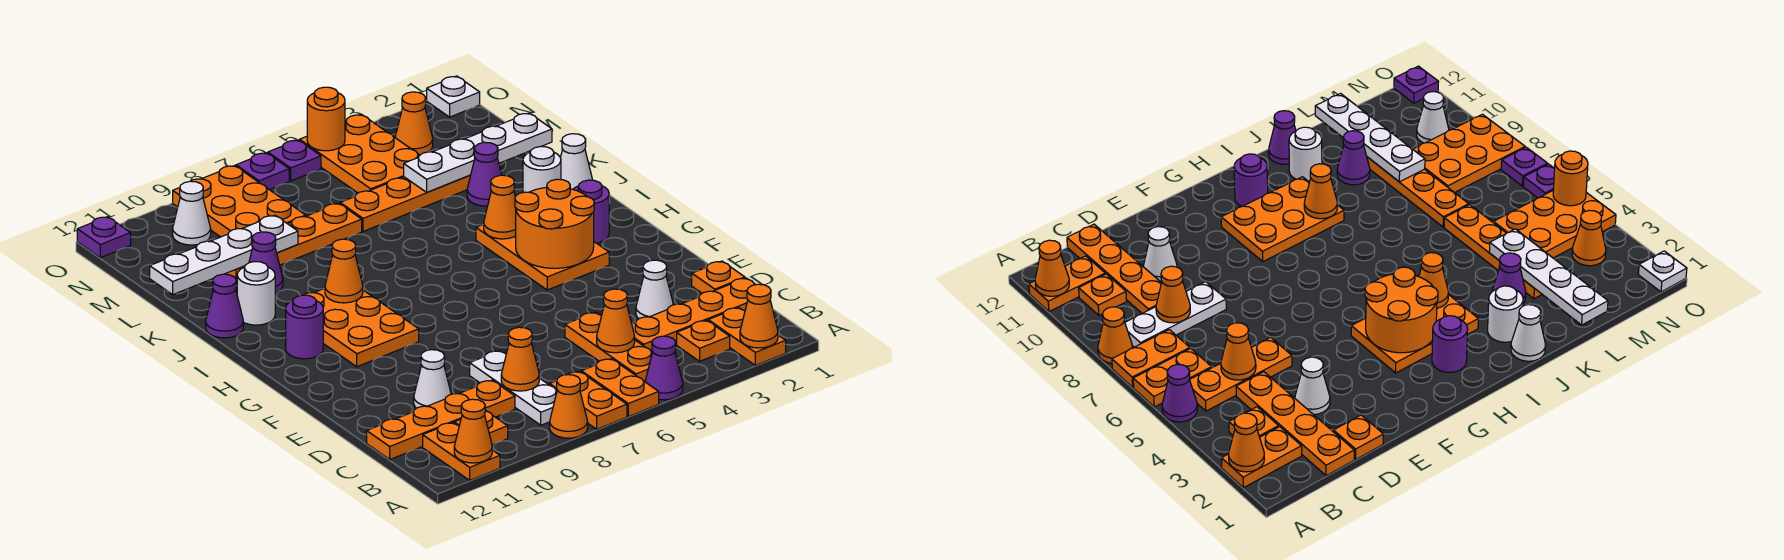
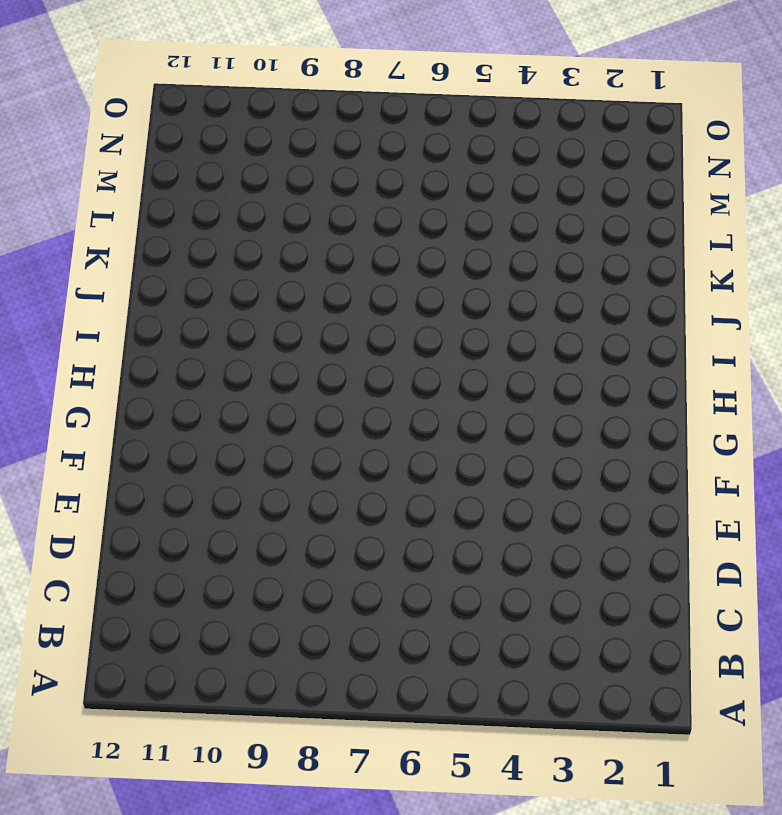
none -> orange 1x2 plate [708,308,786,365]
none -> purple 1x1 cone [645,336,683,400]
none -> orange 1x2 plate [581,359,659,417]
none -> orange 1x2 plate [550,371,627,429]

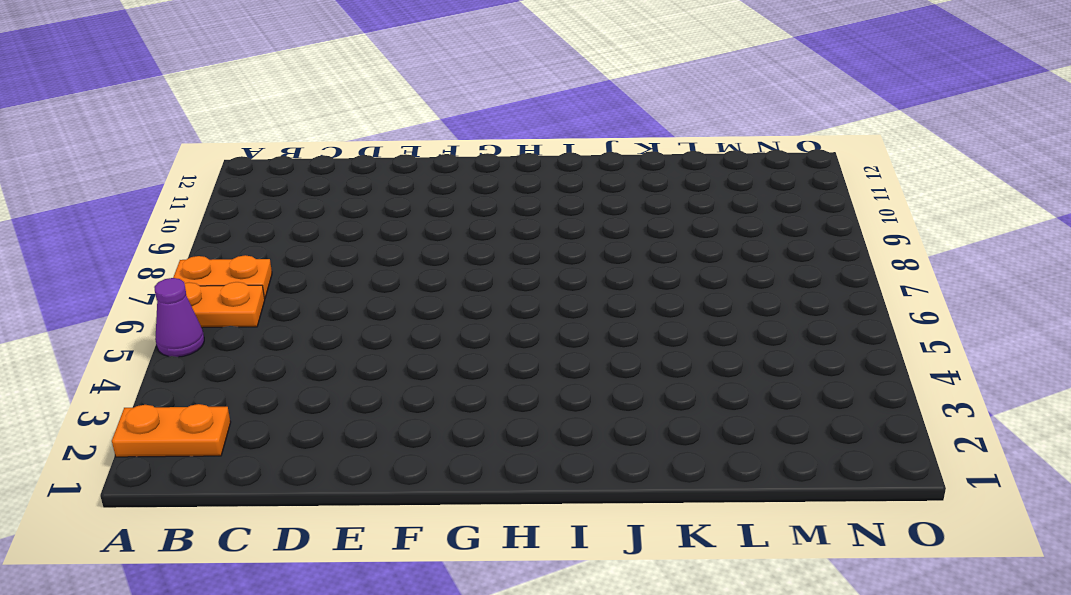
none -> orange 1x1 cone [550,375,588,438]
none -> orange 1x2 plate [423,423,500,480]
none -> orange 1x1 plate [677,320,730,361]
none -> orange 1x3 plate [565,312,652,382]

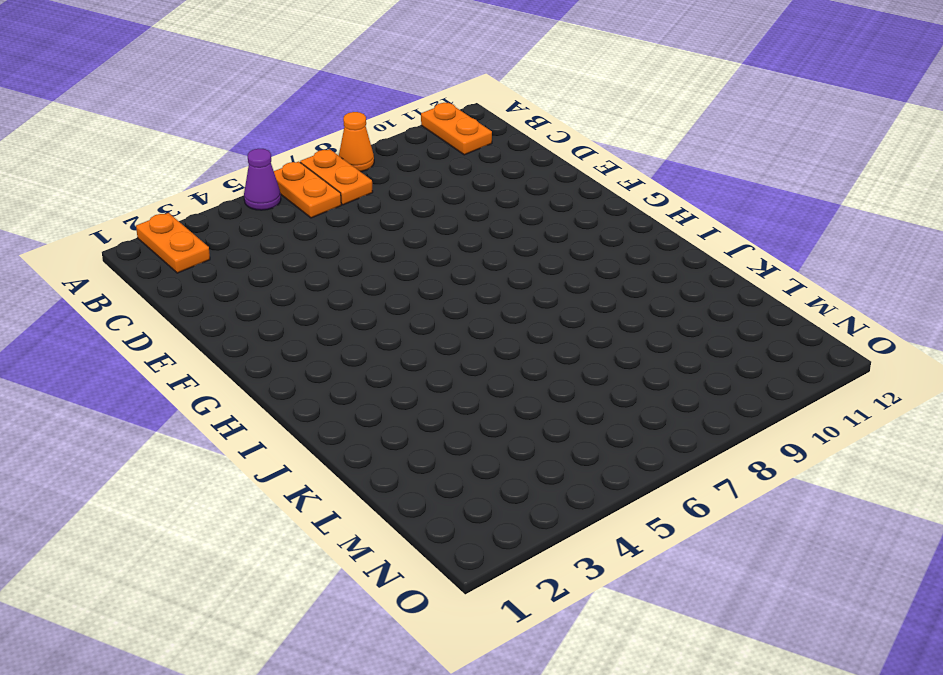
none -> orange 1x1 plate [677,320,730,361]
none -> orange 1x3 plate [565,312,652,382]
none -> white 1x3 plate [470,351,557,425]
none -> orange 1x1 plate [454,411,508,445]

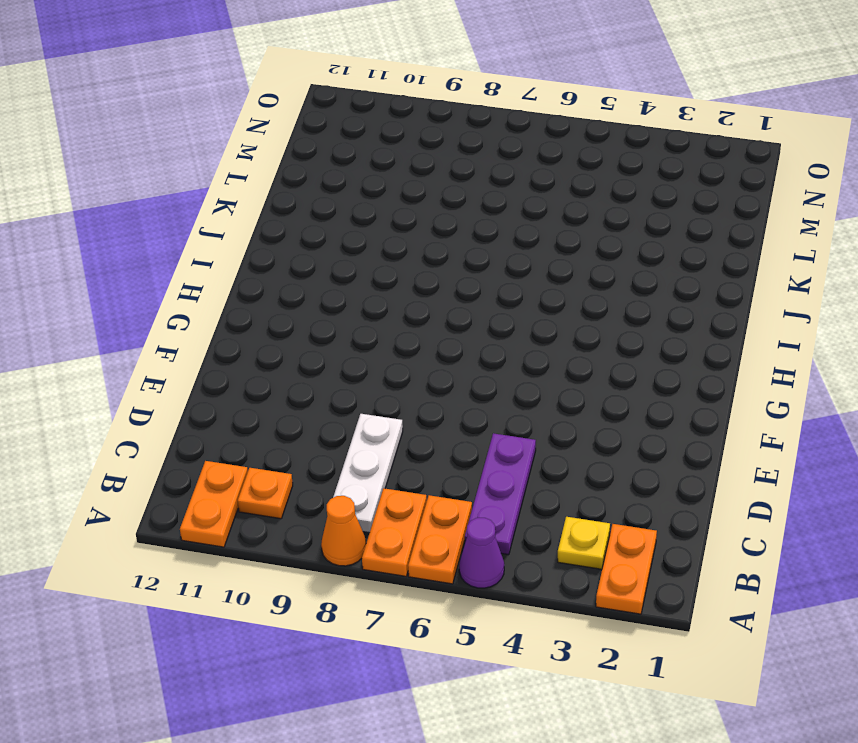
yellow 1x1 plate [558,517,610,569] -> orange 1x1 plate [677,320,730,361]
purple 1x3 plate [465,433,536,555] -> orange 1x3 plate [565,312,652,382]
none -> orange 1x4 plate [632,278,756,352]
none -> orange 1x4 plate [367,380,515,459]
none -> orange 1x1 plate [692,261,745,293]
none -> white 1x1 cone [636,260,673,319]

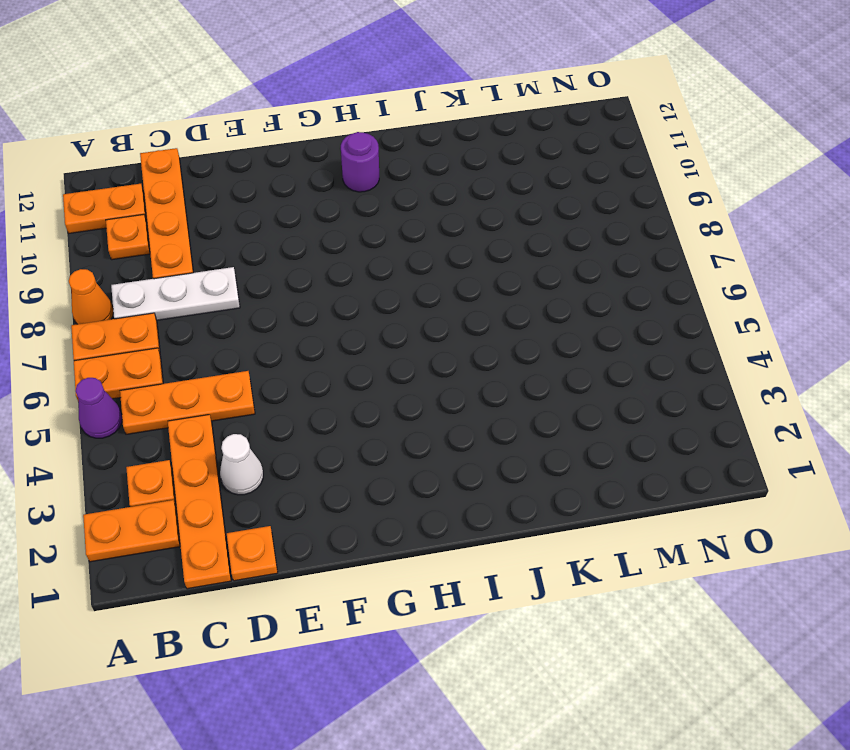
none -> white 1x1 cone [414,350,451,408]
none -> orange 2x3 plate [476,224,609,290]
none -> orange 2x3 plate [286,288,419,367]
none -> purple 1x1 round brick [573,180,609,243]

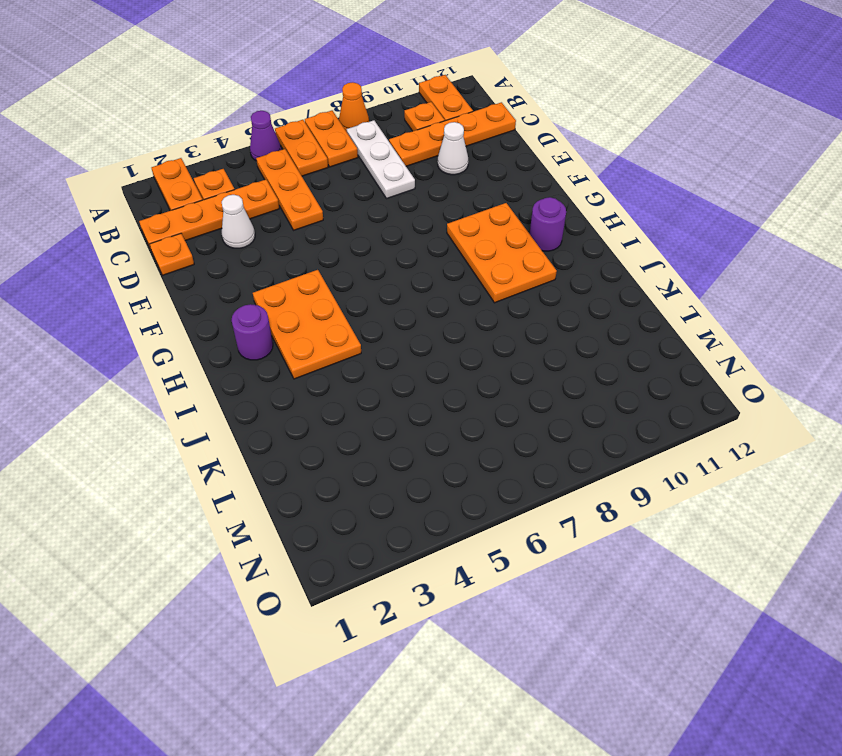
none -> white 1x1 cone [560,134,592,189]
none -> white 1x1 round brick [523,146,561,193]
none -> white 1x1 round brick [237,262,275,325]
none -> purple 1x1 cone [206,274,243,338]

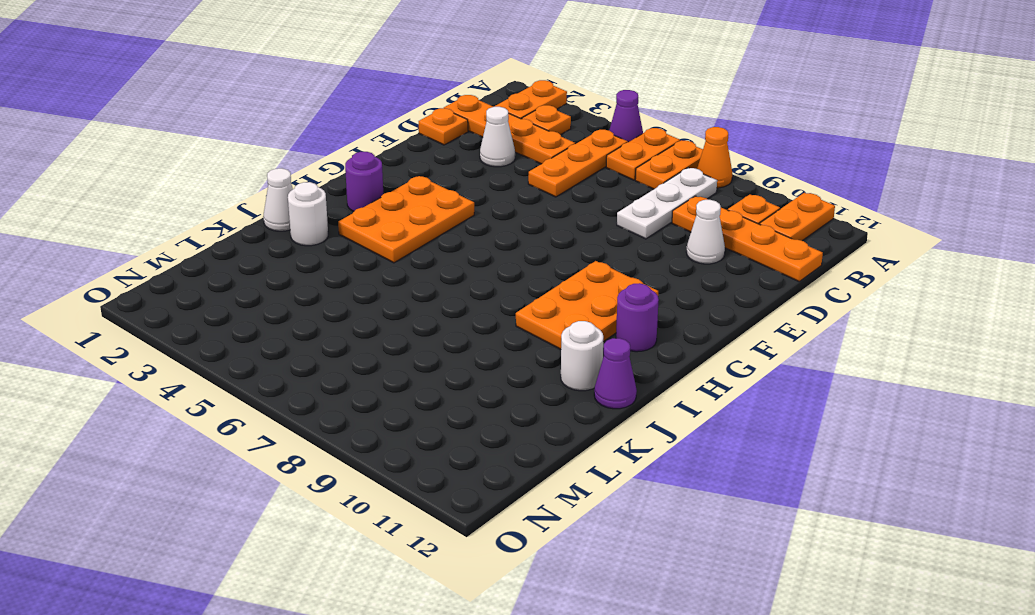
none -> purple 1x1 cone [467,142,501,206]
none -> purple 1x1 cone [249,232,283,293]
none -> orange 1x4 plate [340,175,470,231]
none -> orange 1x4 plate [226,203,362,283]

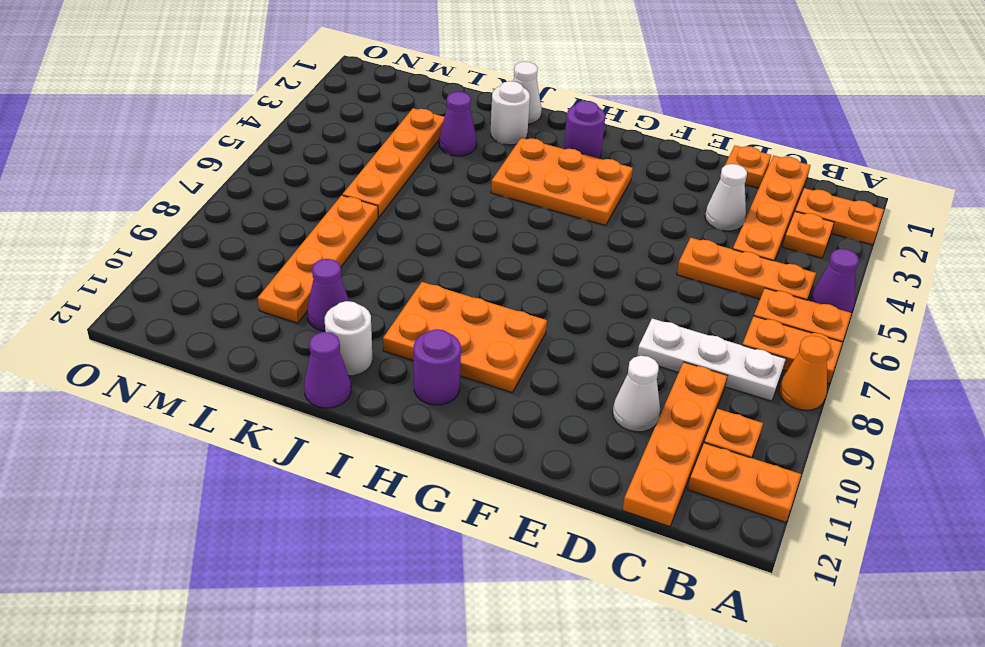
none -> orange 2x3 plate [300,114,420,193]
none -> orange 2x3 plate [173,166,306,237]
none -> orange 1x1 cone [395,92,433,155]
none -> white 1x1 cone [173,181,211,245]

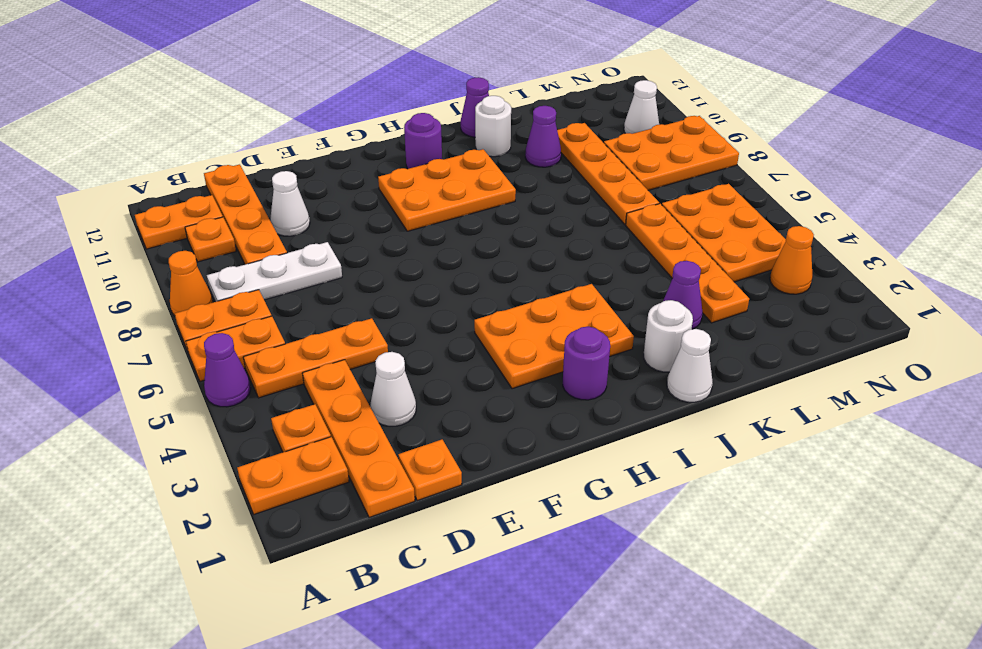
orange 2x3 plate [662,184,786,282] -> orange 2x3 plate turned to [300,114,420,193]
none -> white 1x1 plate [427,76,480,117]
none -> purple 1x1 plate [268,140,321,181]
none -> purple 1x1 plate [236,153,289,190]
none -> purple 1x1 plate [77,217,131,258]

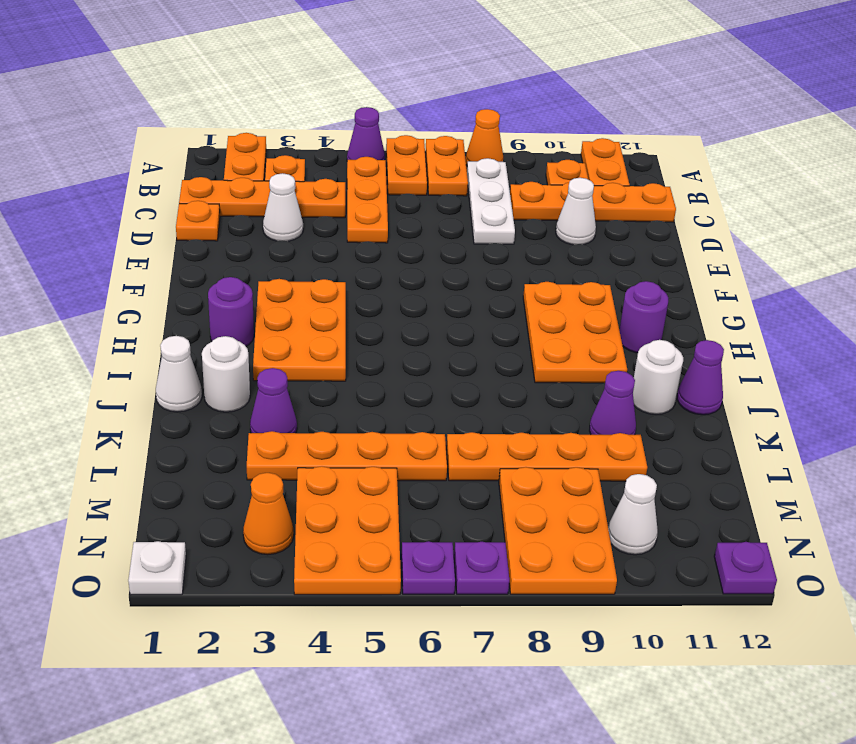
none -> orange 1x1 cone [740,284,778,348]
none -> orange 1x1 cone [454,399,492,463]
none -> orange 1x1 cone [597,289,635,353]
none -> orange 1x1 cone [501,327,539,391]

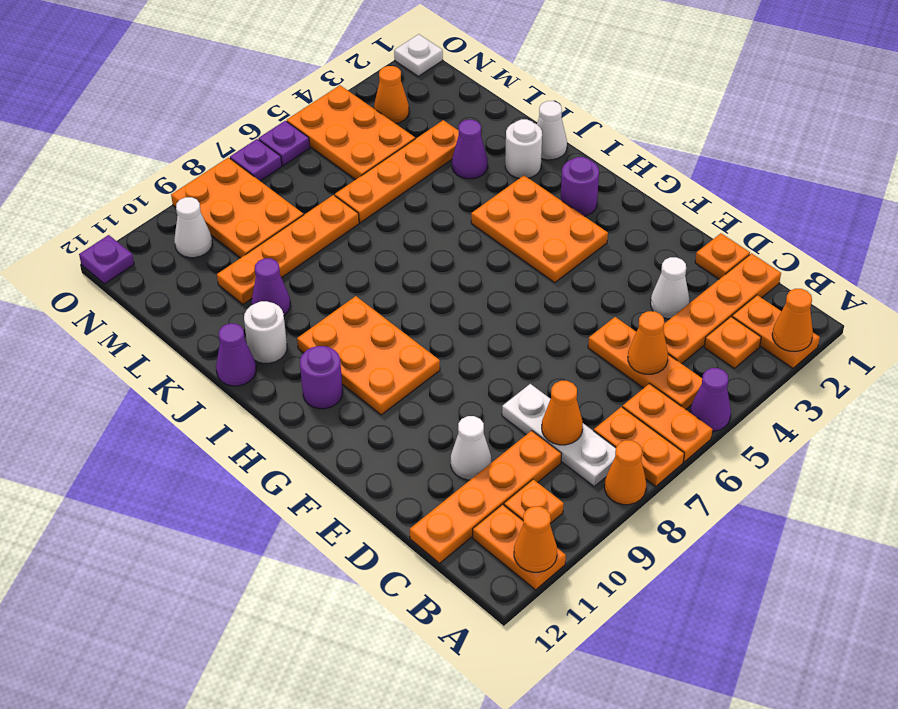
none -> orange 2x2 round brick [515,179,594,268]
none -> orange 1x1 cone [484,175,516,239]
none -> orange 1x1 cone [325,239,363,303]
none -> white 1x4 plate [404,113,552,192]

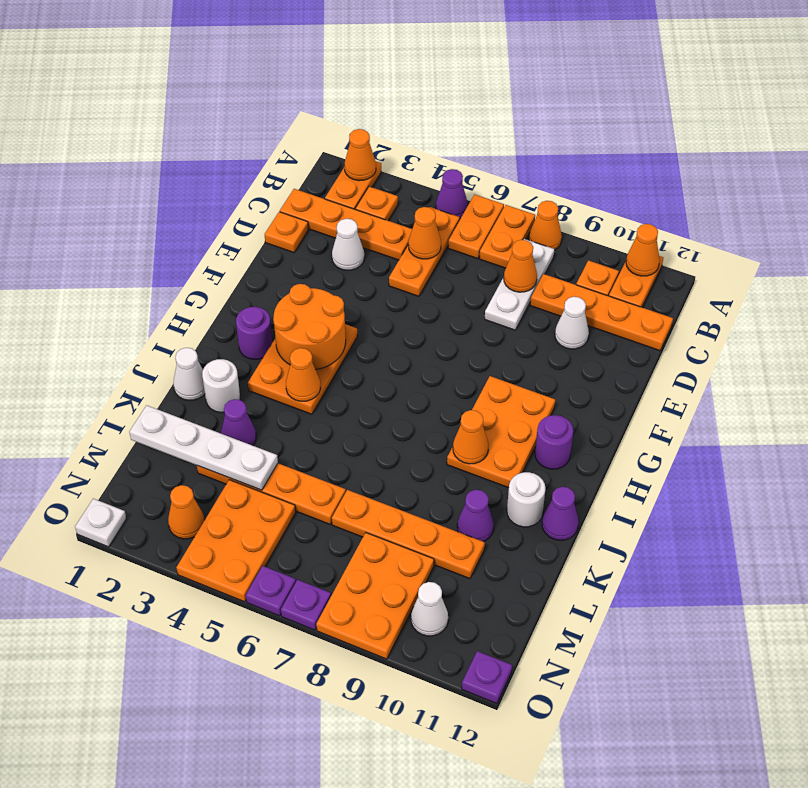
none -> white 1x4 plate [150,215,298,294]
none -> orange 1x1 round brick [307,87,345,151]

